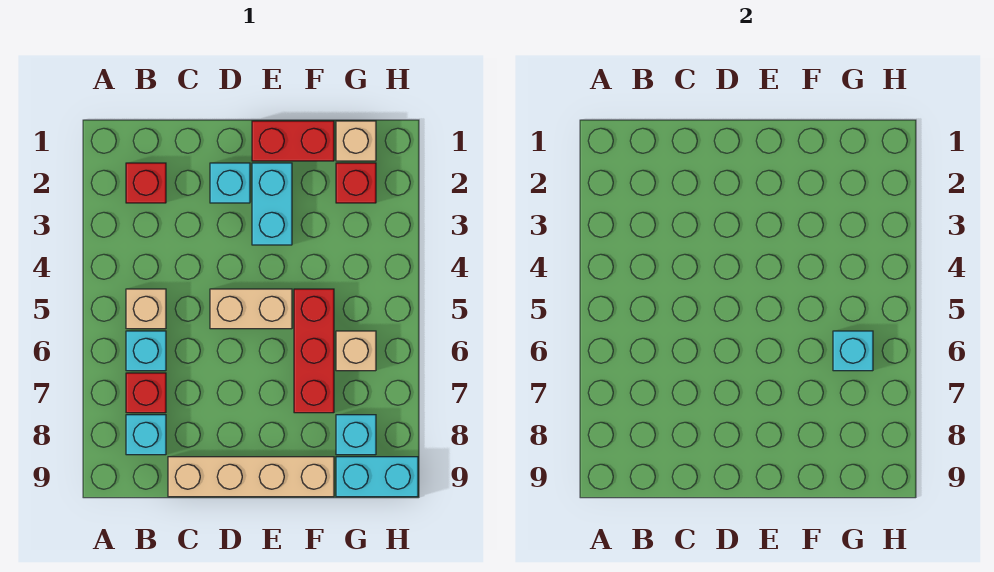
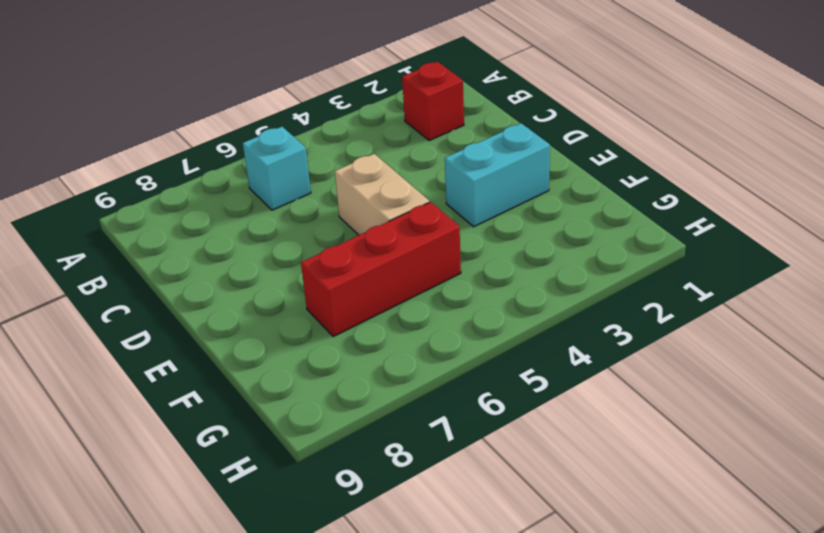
none -> tan 1x1 brick [126,289,166,329]
none -> red 1x1 brick [126,373,166,413]
none -> cyan 1x1 brick [126,415,166,455]

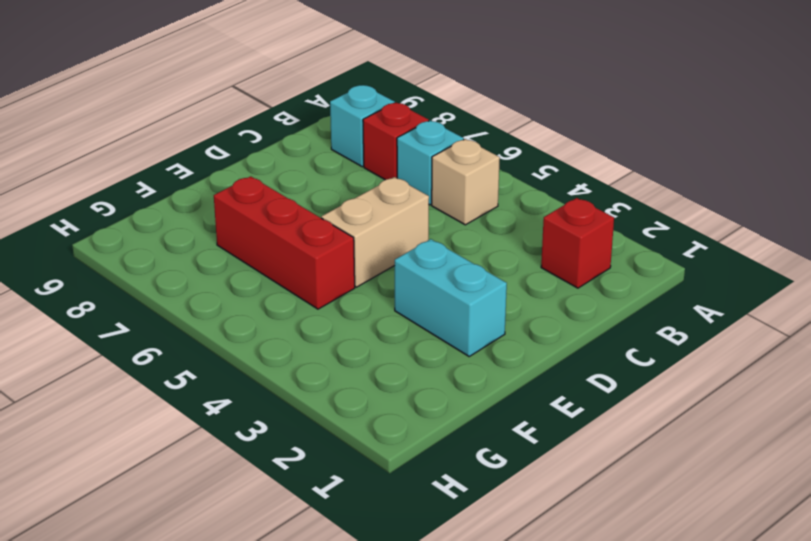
none -> tan 1x4 brick [168,457,334,497]
none -> cyan 1x1 brick [210,163,250,203]
none -> red 1x2 brick [252,121,334,161]

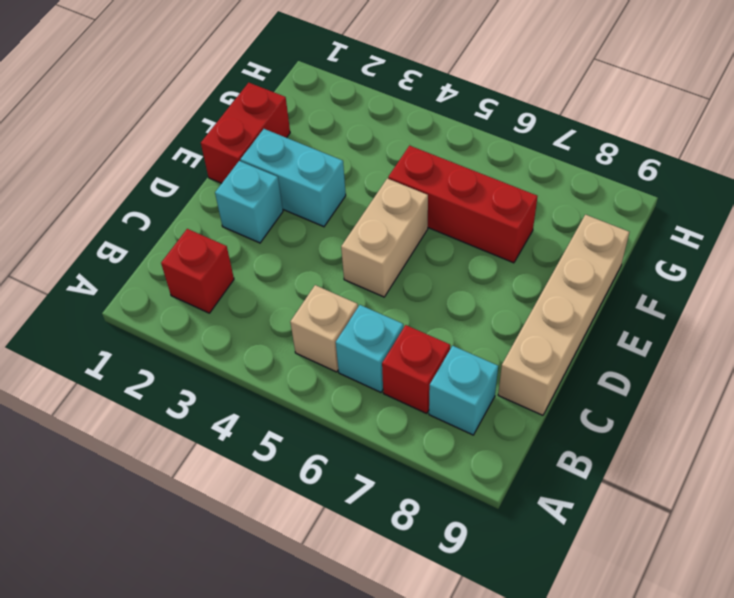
none -> tan 1x1 brick [336,121,376,161]
none -> red 1x1 brick [336,163,376,203]
none -> tan 1x1 brick [336,331,376,371]

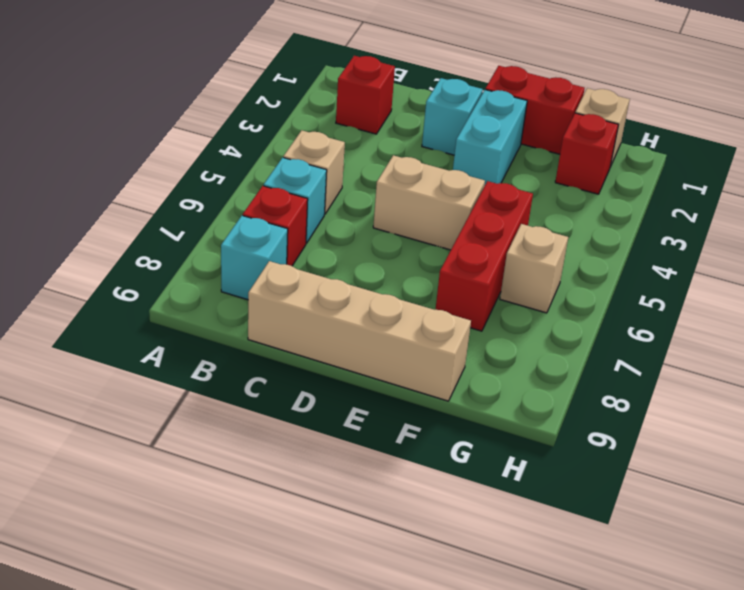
none -> cyan 1x1 brick [336,415,376,455]
none -> cyan 1x2 brick [336,457,418,497]
none -> cyan 1x1 brick [833,331,873,371]

